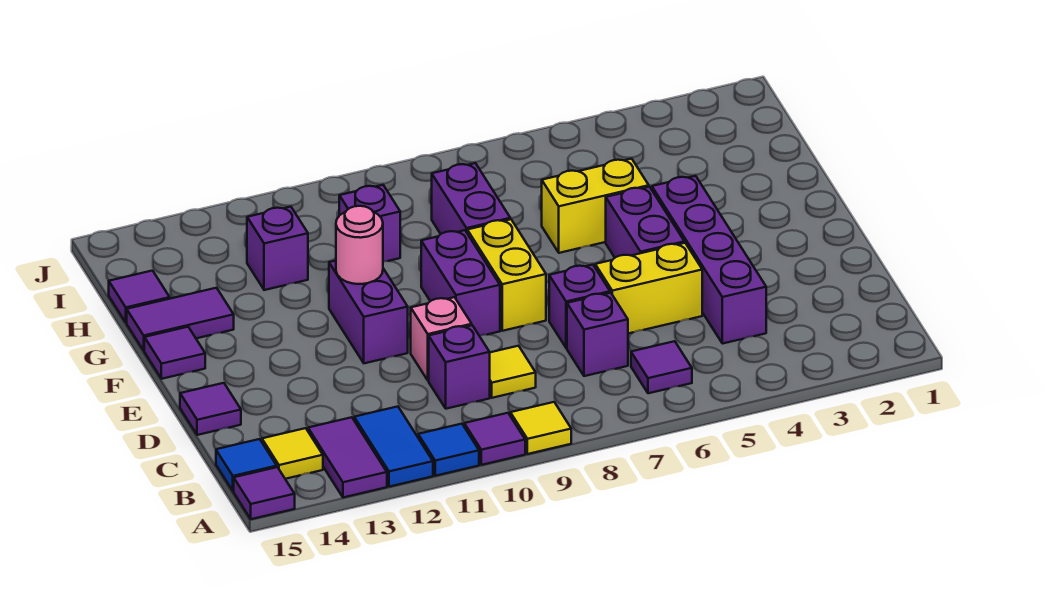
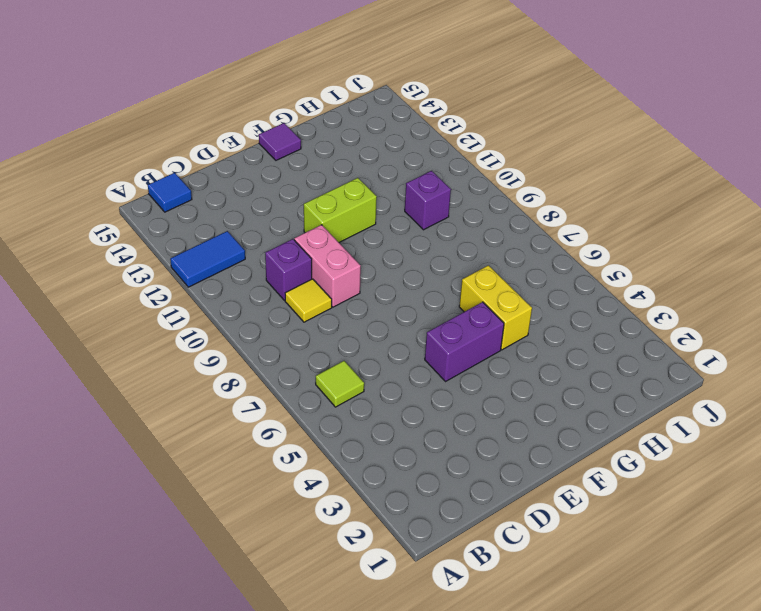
lime 1x1 tile [316,361,364,407] -> purple 1x1 tile [631,341,692,393]
pink 1x2 brick [294,225,361,307] -> pink 1x1 brick [411,297,472,381]
lime 1x2 brick [304,178,377,242] -> purple 1x2 brick [329,261,408,363]
none -> yellow 1x1 tile [510,402,571,454]
none -> purple 1x1 tile [464,413,525,465]
none -> blue 1x1 tile [418,424,479,476]

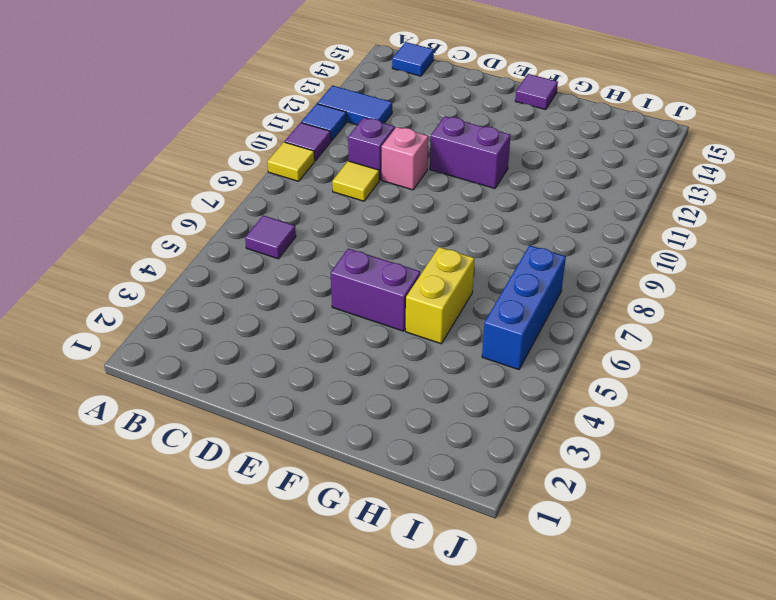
blue 1x3 brick [482,245,566,370] -> none
none -> purple 1x2 tile [308,417,387,497]
none -> purple 1x1 tile [234,467,295,519]
none -> yellow 1x1 tile [262,428,323,479]

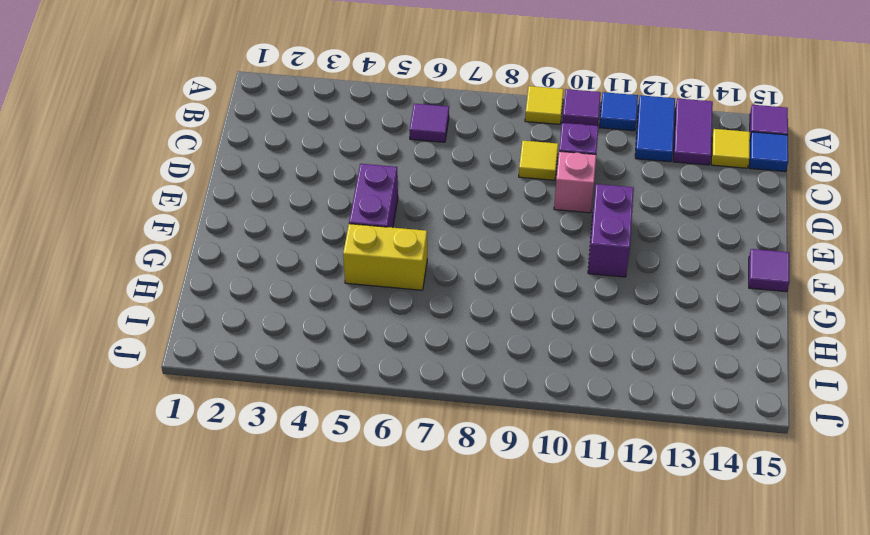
none -> purple 1x4 brick [652,176,766,344]
none -> purple 1x1 brick [567,293,628,376]
none -> yellow 1x2 brick [595,243,702,334]

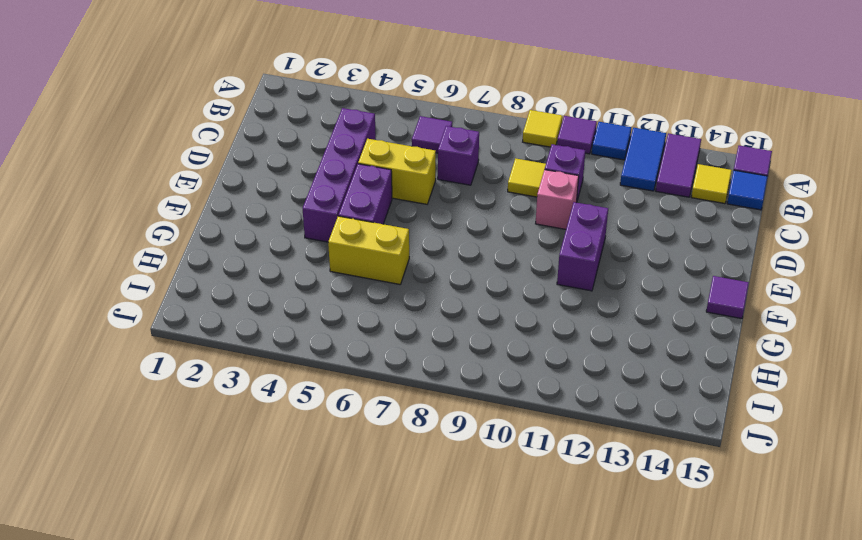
none -> purple 1x1 brick [549,265,610,348]
none -> purple 1x1 tile [180,383,241,435]
none -> yellow 1x2 brick [467,219,546,331]

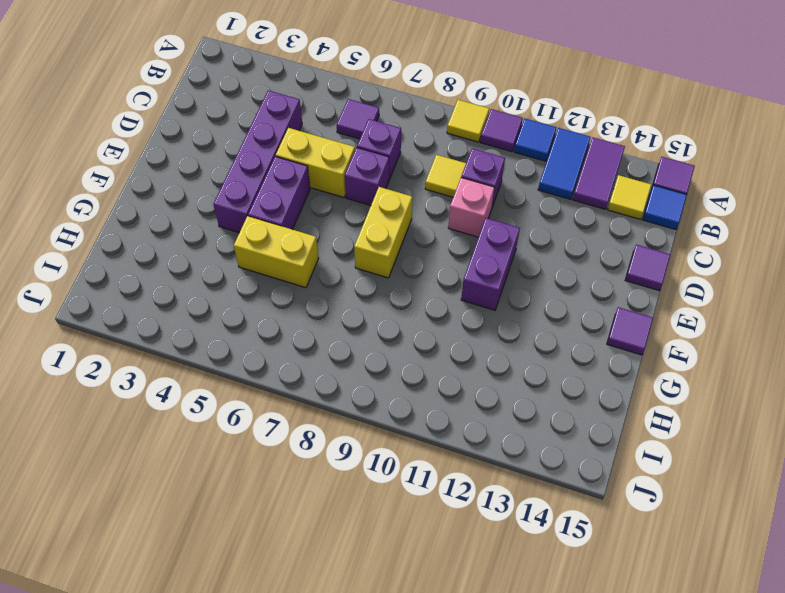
none -> purple 1x2 brick [421,230,500,336]
none -> purple 1x2 brick [432,163,510,234]
none -> purple 1x2 tile [127,288,234,350]

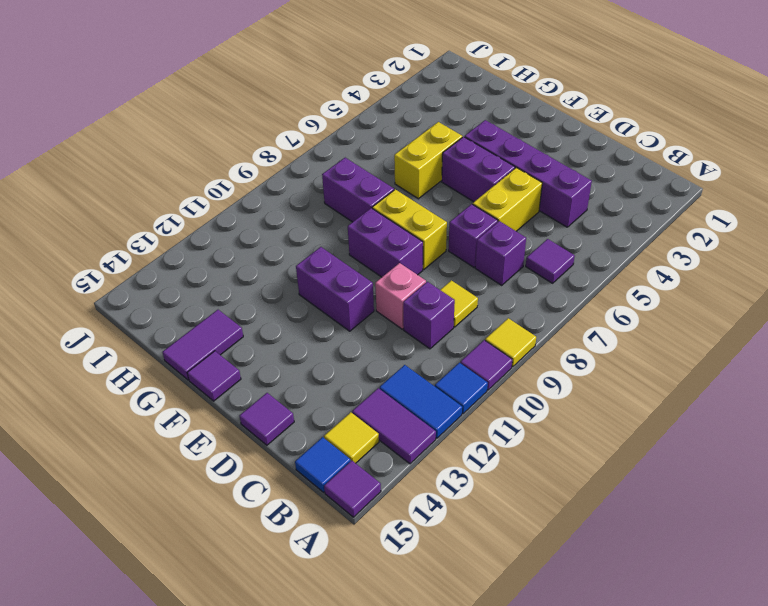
none -> purple 1x1 brick [339,185,400,262]
none -> purple 1x1 brick [247,207,308,290]
none -> purple 1x1 tile [109,271,170,323]

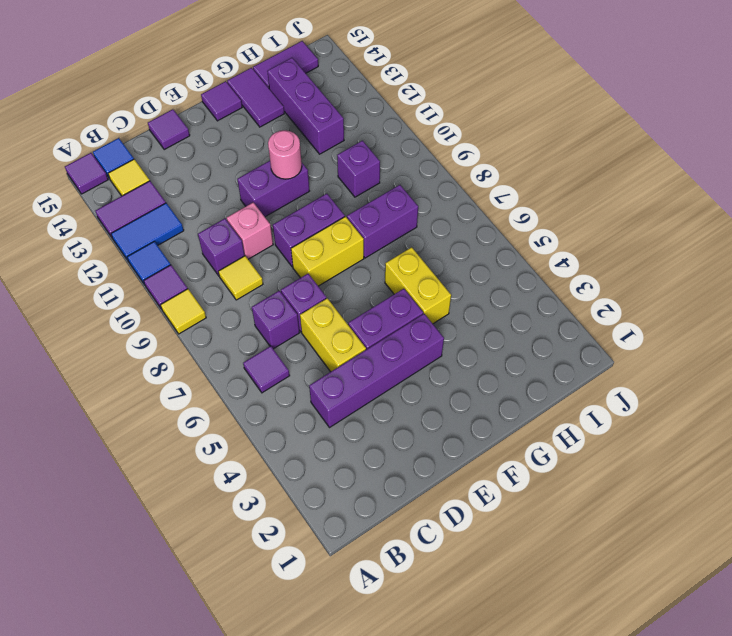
purple 1x3 brick [267,58,344,154] -> purple 1x1 brick [247,207,308,290]
purple 1x2 tile [253,41,318,88] -> purple 1x1 tile [109,271,170,323]

